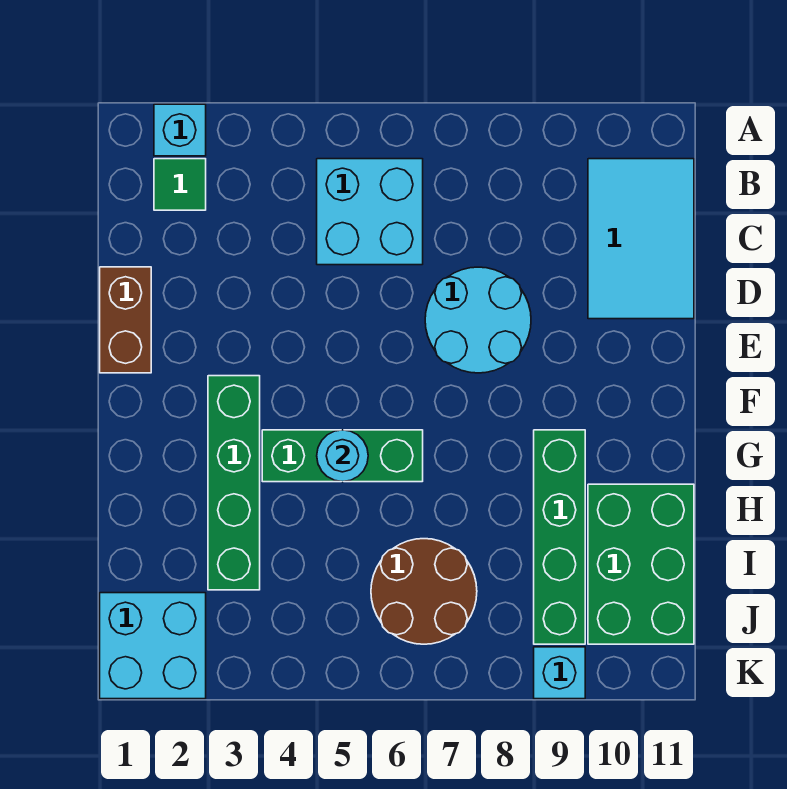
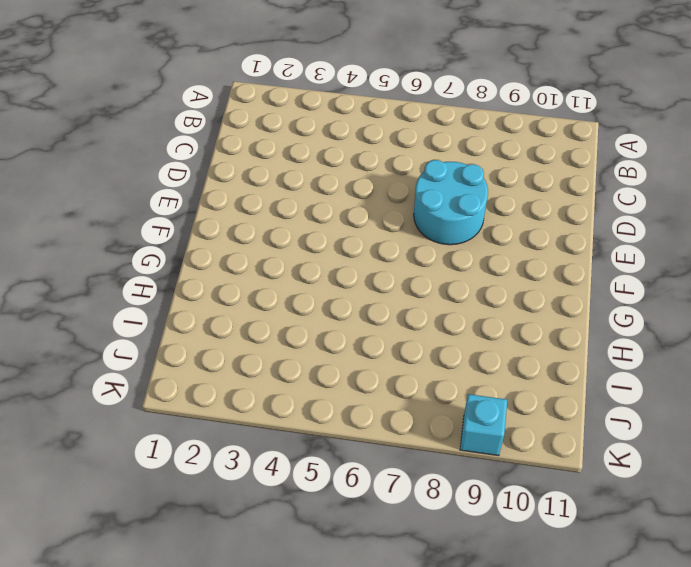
none -> cyan 1x1 brick [154,104,206,156]
none -> green 1x1 tile [154,159,206,210]
none -> cyan 2x2 brick [317,159,423,265]

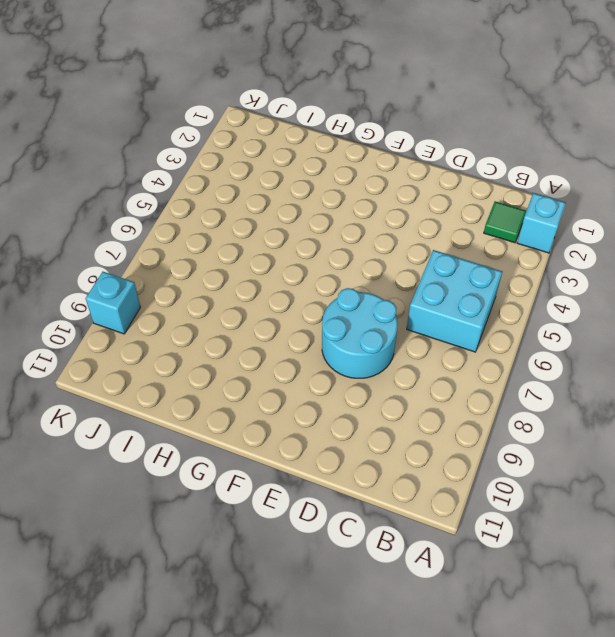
none -> cyan 2x3 tile [588,159,694,319]
none -> brown 1x2 brick [100,267,151,373]
none -> green 1x4 brick [208,376,260,590]

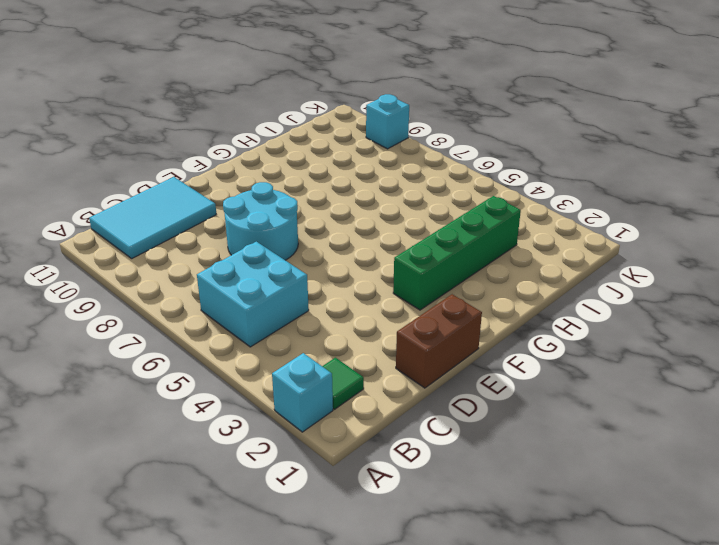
none -> green 1x3 brick [262,430,423,482]
none -> green 1x4 brick [534,430,585,644]
none -> green 2x3 brick [588,484,694,644]

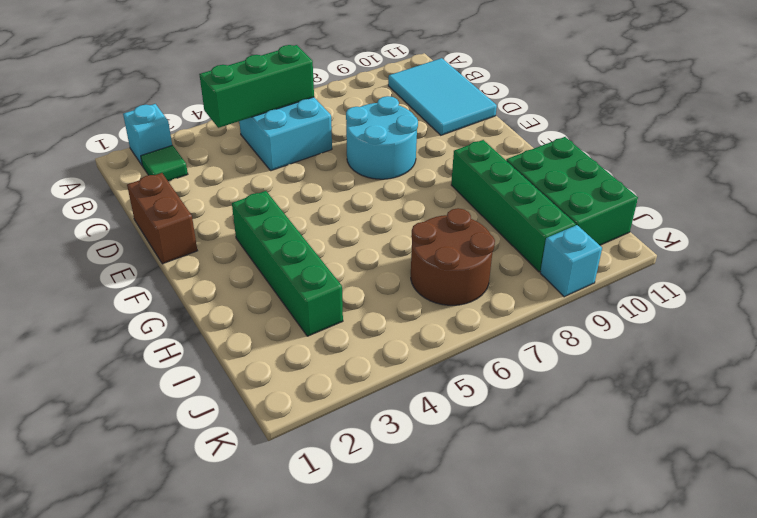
green 1x3 brick [199,45,314,128] -> green 1x3 brick moved to [262,430,423,482]
none -> cyan 2x2 brick [100,593,206,699]
none -> cyan 1x1 round brick [317,430,368,482]

